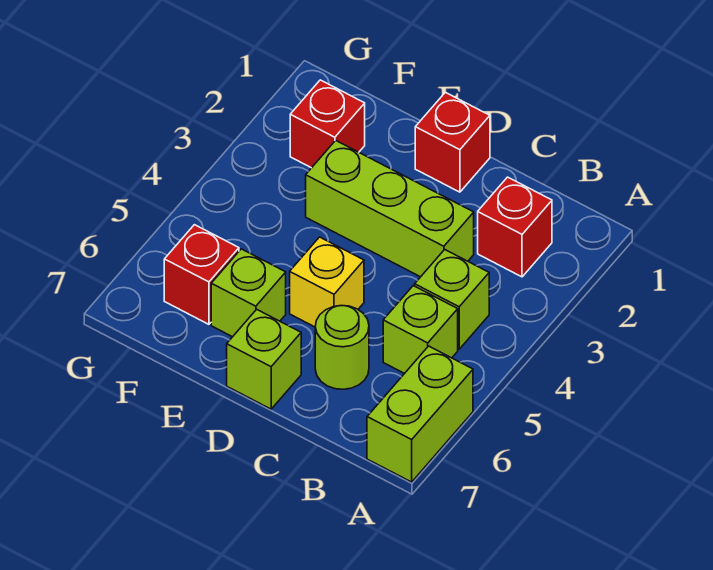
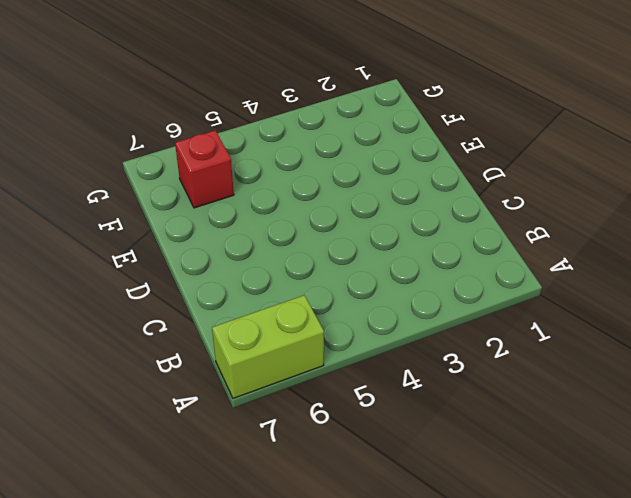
none -> red 1x1 brick [478,177,552,277]
none -> lime 1x1 brick [415,250,489,349]
none -> lime 1x1 brick [383,286,458,374]

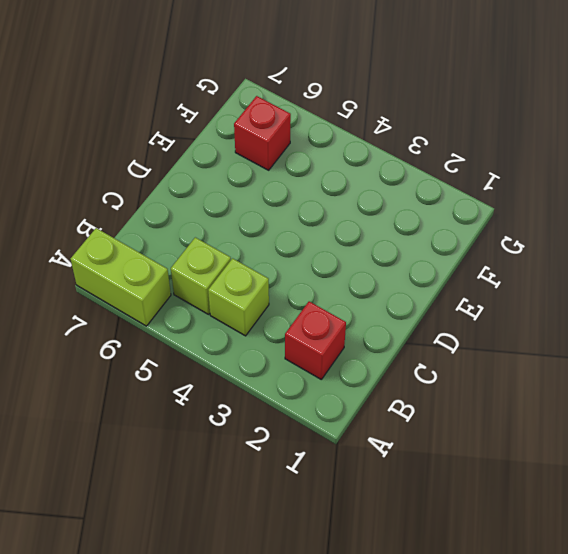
none -> lime 1x3 brick [306,140,474,277]
none -> lime 1x1 round brick [315,306,369,389]
none -> red 1x1 brick [415,92,490,192]

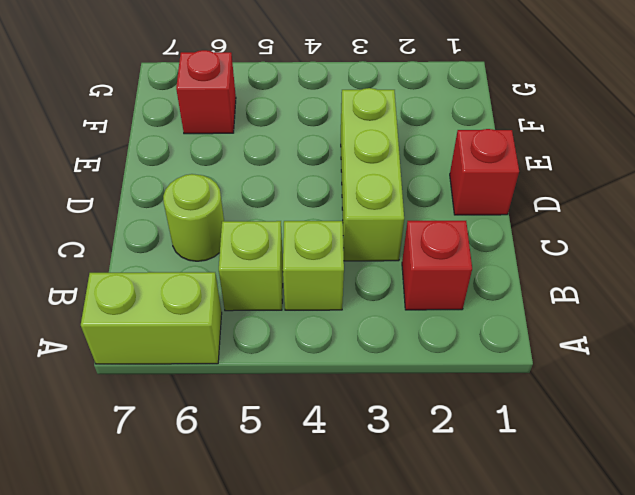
none -> yellow 1x1 brick [290,237,364,327]
none -> lime 1x1 brick [227,309,301,409]
none -> lime 1x1 brick [211,249,286,337]

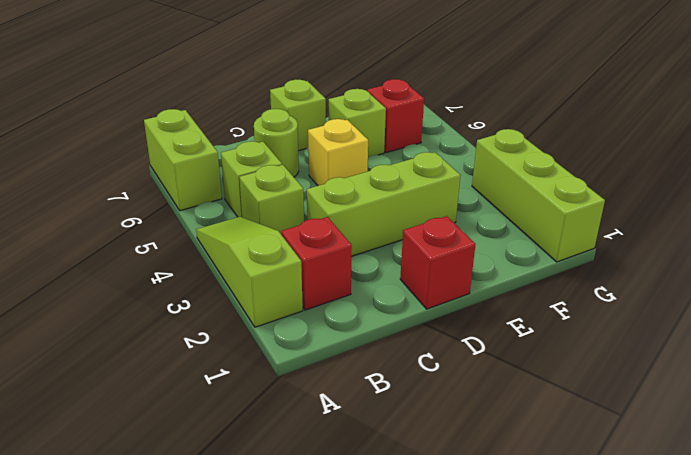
lime 1x3 slope [196,217,303,327] -> none
lime 1x3 brick [472,129,605,262] -> none
none -> red 1x1 brick [290,80,365,168]

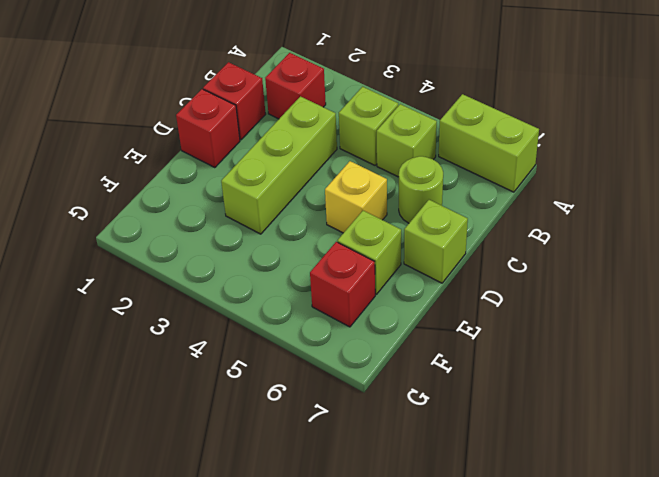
red 1x1 brick [203,62,266,140] -> red 1x1 brick moved to [290,80,365,168]

